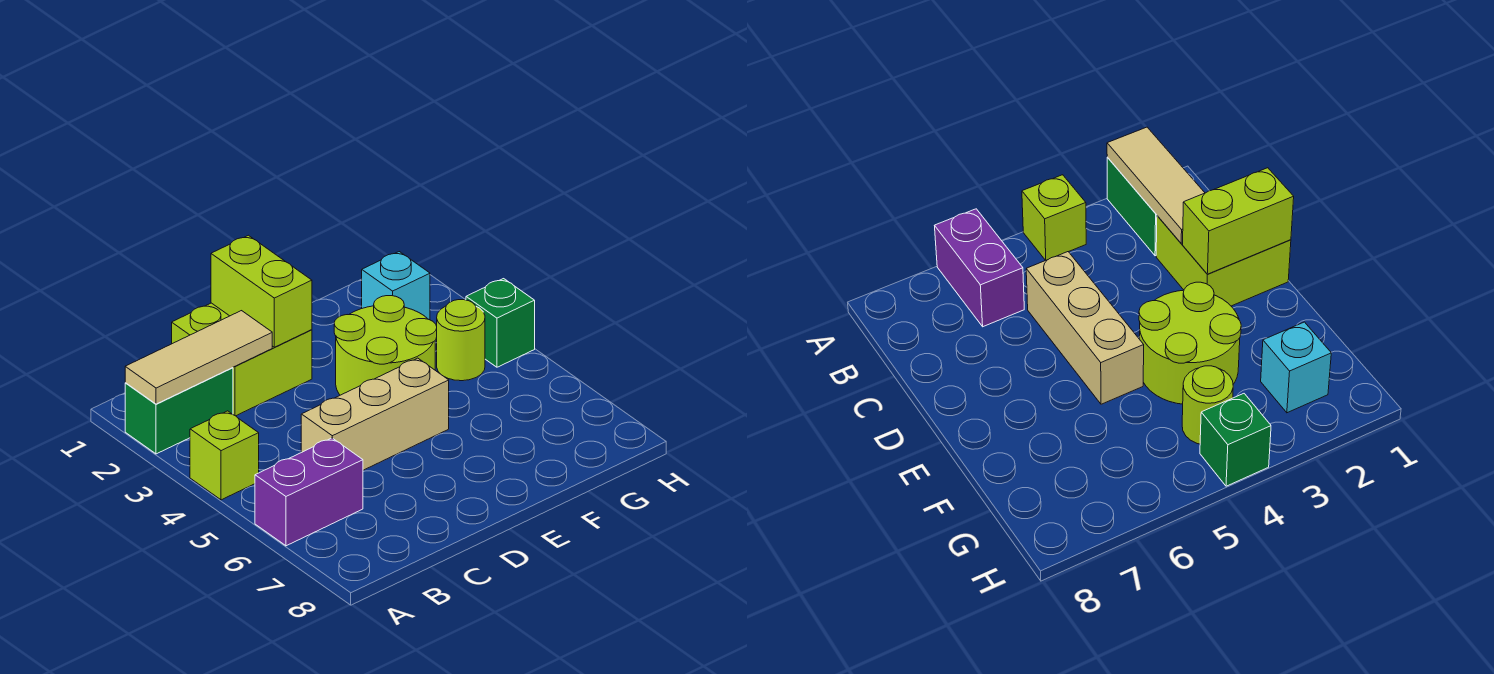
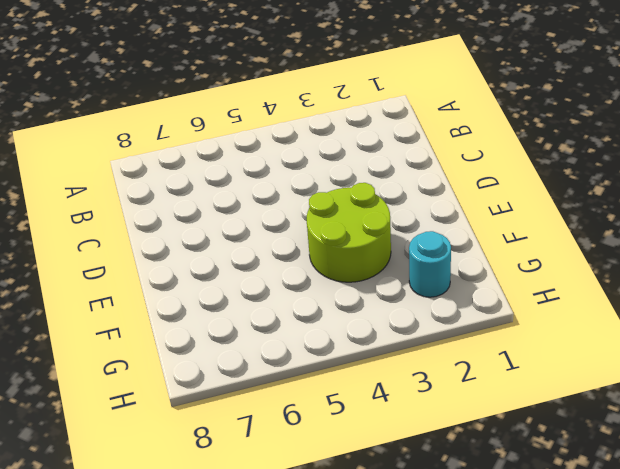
cyan 1x1 round brick [409,231,451,297] -> cyan 1x1 brick [362,252,430,320]
none -> green 1x2 brick [125,368,233,454]
none -> lime 1x1 brick [190,411,259,500]

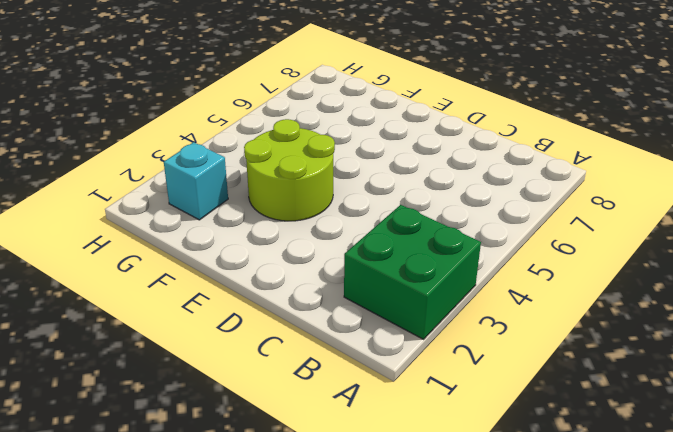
green 2x2 brick [344,205,481,339] -> green 1x2 brick [125,368,233,454]
none -> lime 1x1 brick [190,411,259,500]
none -> purple 1x2 brick [255,438,363,546]

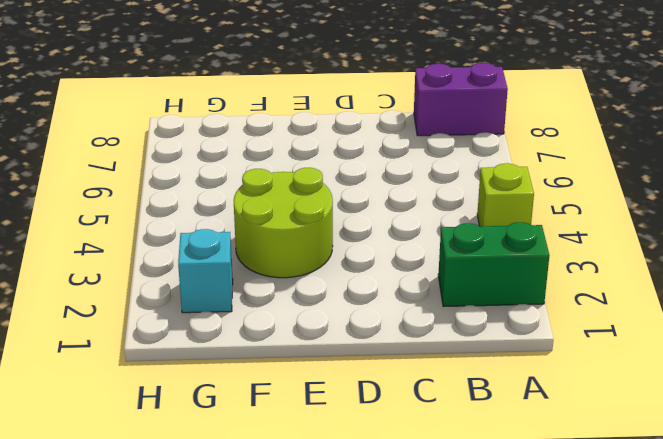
purple 1x2 brick [414,63,508,136] -> purple 1x2 brick moved to [255,438,363,546]
none -> lime 2x2 brick [172,303,312,416]
none -> tan 1x3 brick [301,358,449,470]

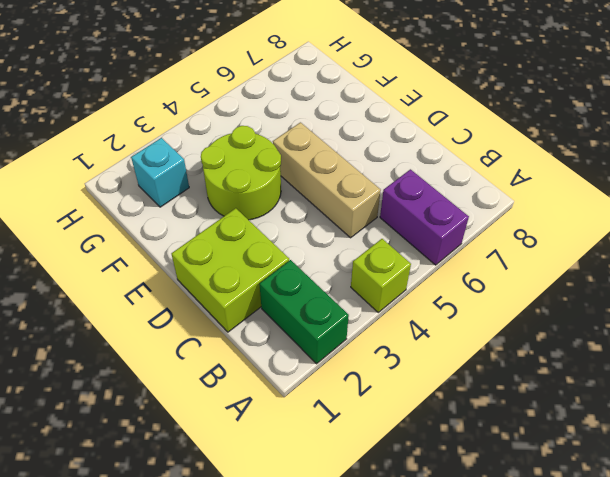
none -> lime 1x1 round brick [437,300,485,381]
none -> green 1x1 brick [466,279,535,367]

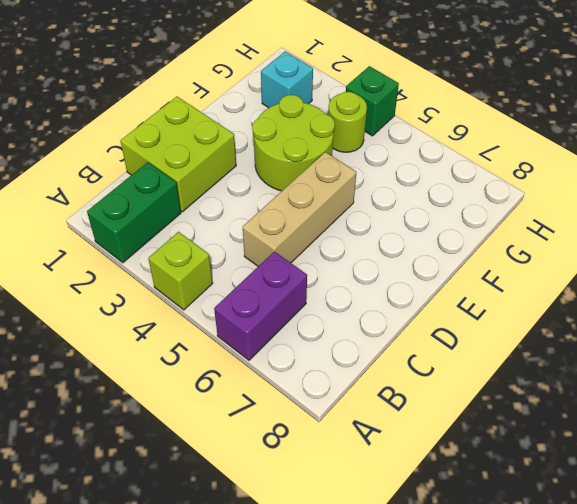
none -> tan 1x3 tile [125,311,272,404]
none -> lime 1x2 brick [211,235,312,347]

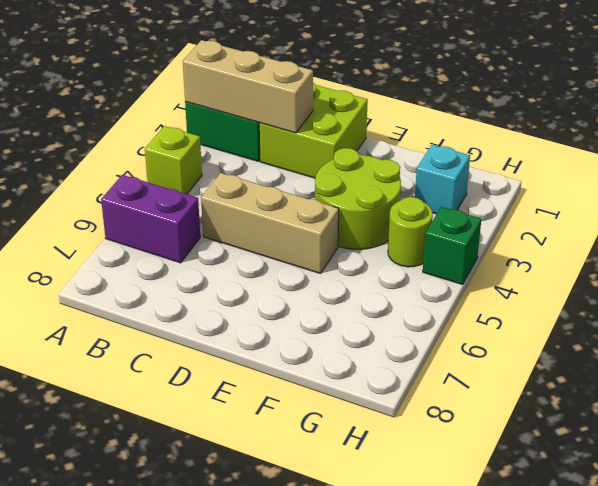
tan 1x3 brick [183,40,313,133] -> tan 1x3 tile [125,311,272,404]
none -> lime 1x2 brick [211,235,312,347]

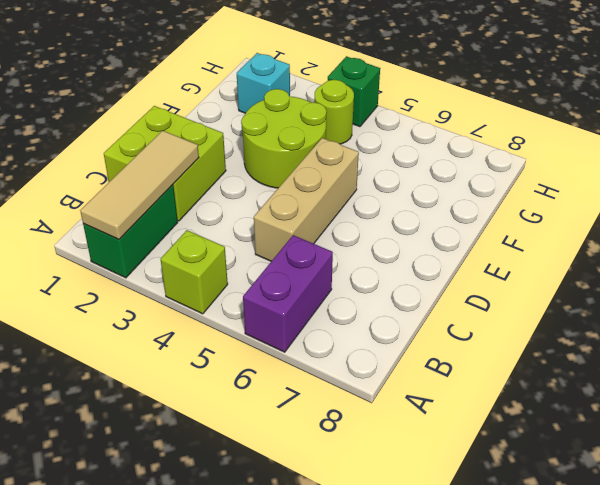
none -> lime 1x2 brick [211,235,312,347]

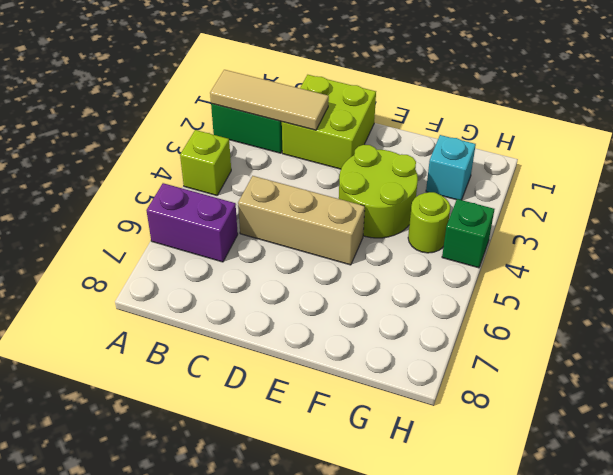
none -> lime 1x2 brick [211,235,312,347]

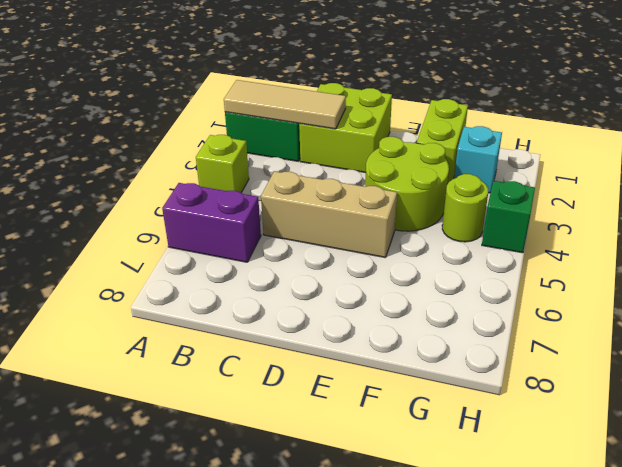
lime 1x2 brick [417,99,468,184] -> lime 1x2 brick moved to [211,235,312,347]

